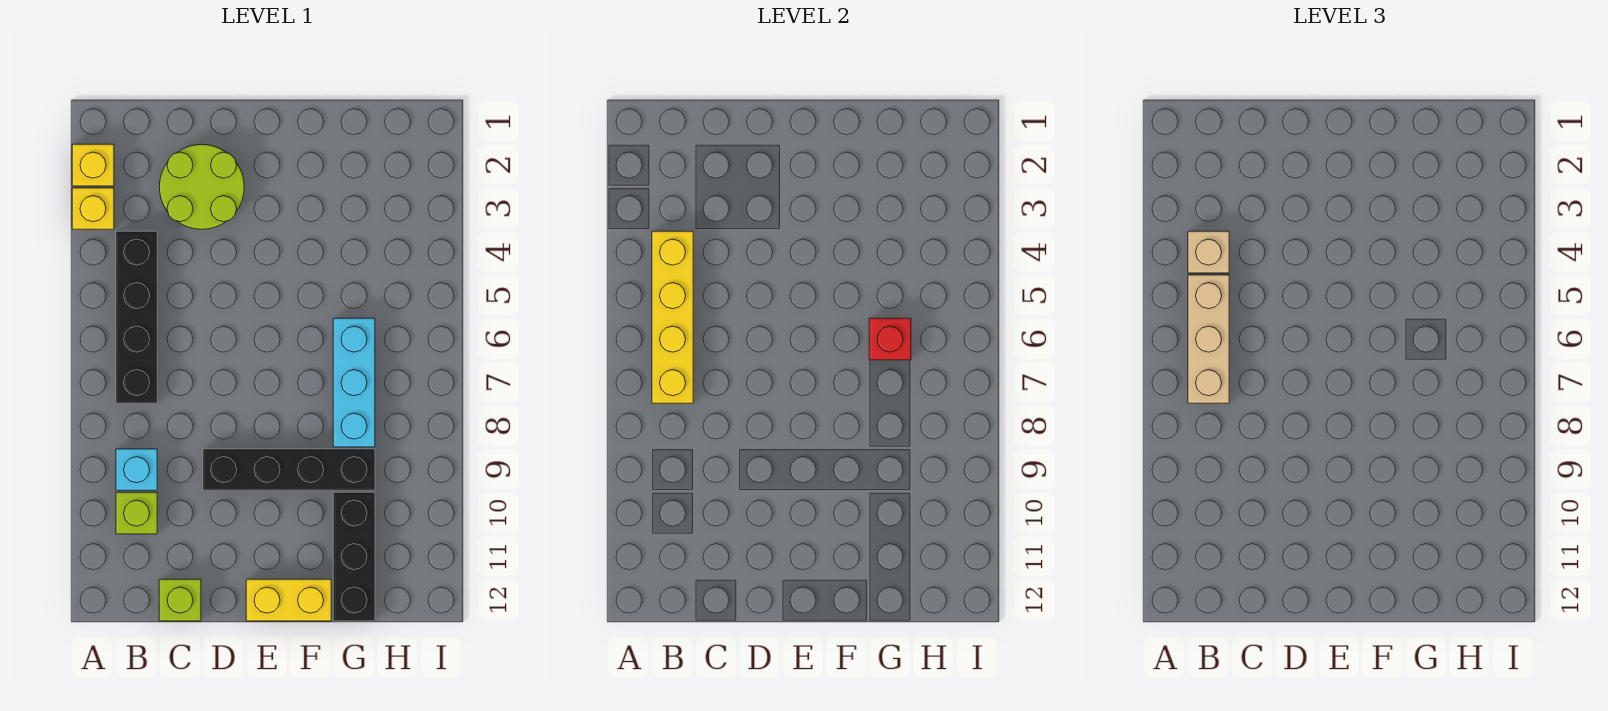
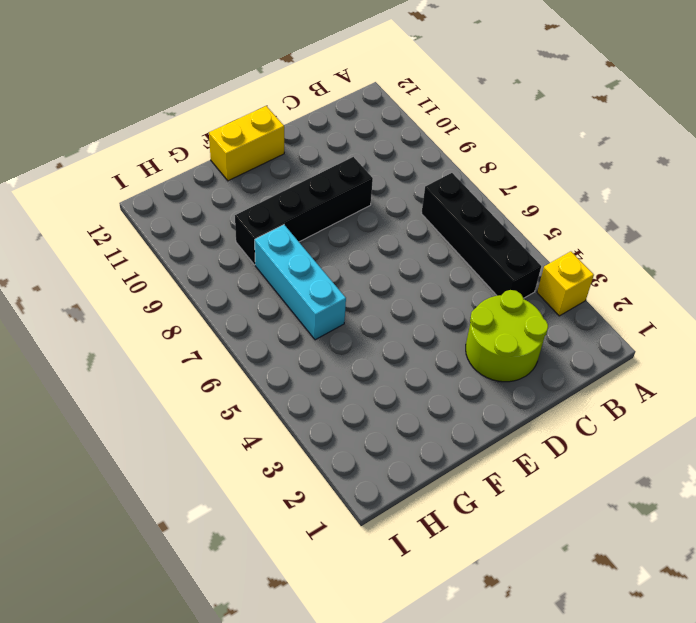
none -> yellow 1x1 brick [72,144,114,186]
none -> cyan 1x1 brick [116,449,157,490]
none -> lime 1x1 brick [116,492,157,534]

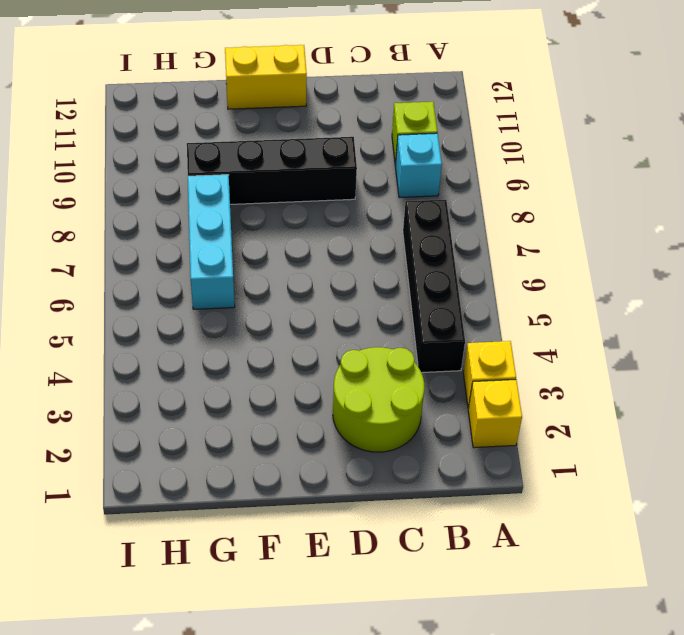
none -> lime 1x1 brick [159,579,201,621]
none -> black 1x3 brick [333,492,375,621]
none -> yellow 1x4 brick [652,231,693,403]

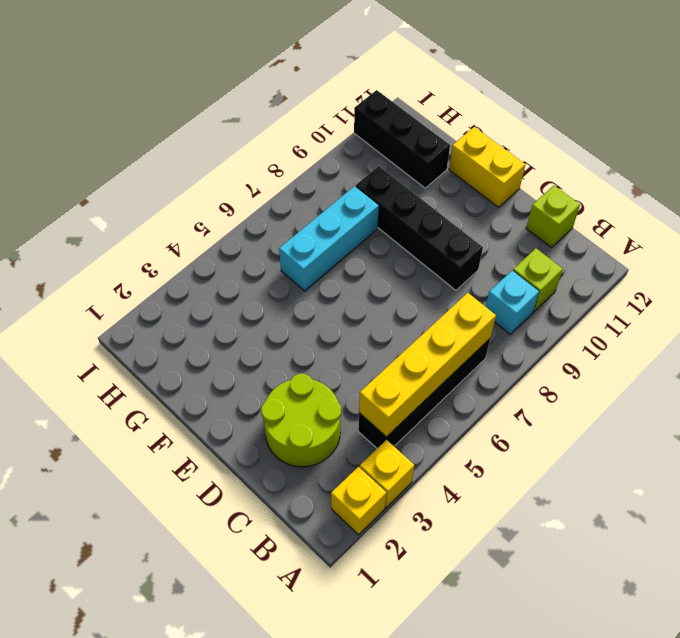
black 1x3 brick [354,90,450,188] -> black 1x3 brick turned to [333,492,375,621]
none -> red 1x1 brick [869,318,911,360]
none -> tan 1x1 brick [1188,231,1229,273]
none -> tan 1x3 brick [1188,275,1229,403]

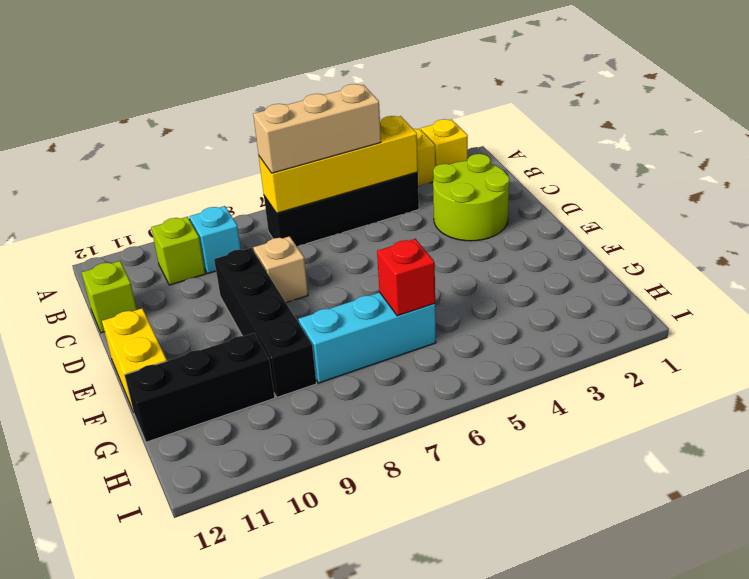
tan 1x1 brick [253,236,308,302] -> tan 1x1 brick moved to [1188,231,1229,273]

